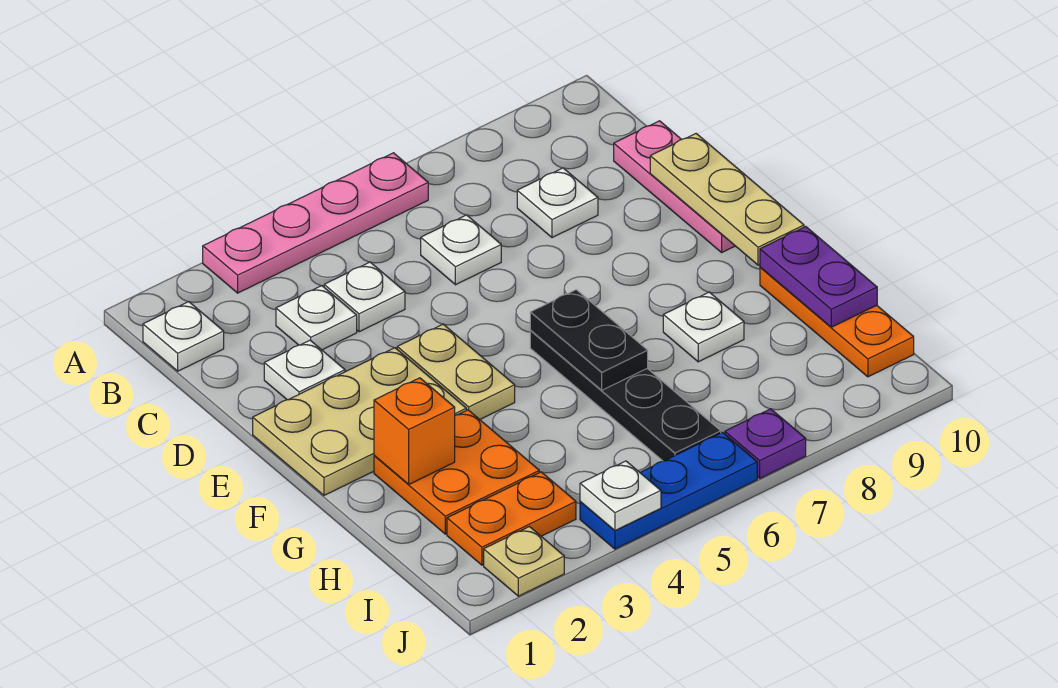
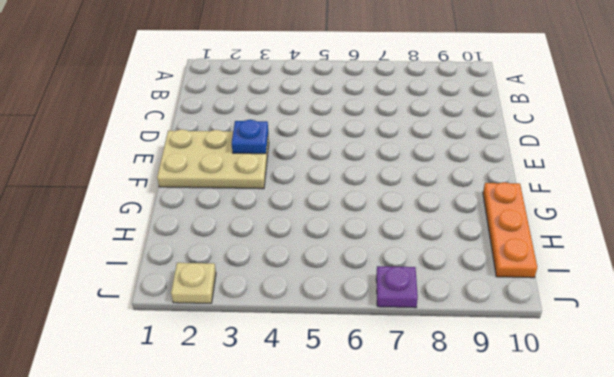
blue 1x1 plate [232,120,268,154] -> none
none -> pink 1x4 plate [203,153,428,293]
none -> white 1x1 plate [143,302,224,371]
none -> white 1x1 plate [276,286,357,350]

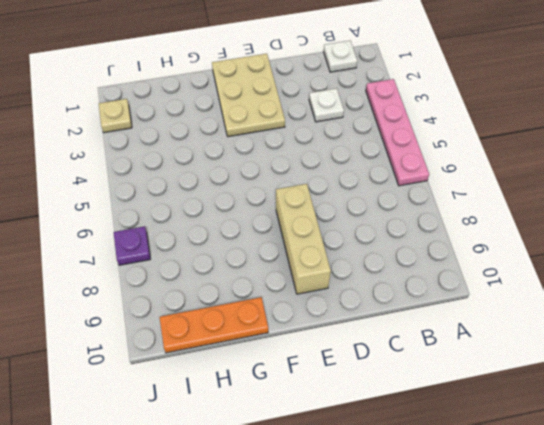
tan 1x3 brick [276,184,331,294] -> none
none -> white 1x1 plate [324,262,405,332]
none -> white 1x1 plate [421,215,501,285]
none -> white 1x1 plate [517,168,598,238]

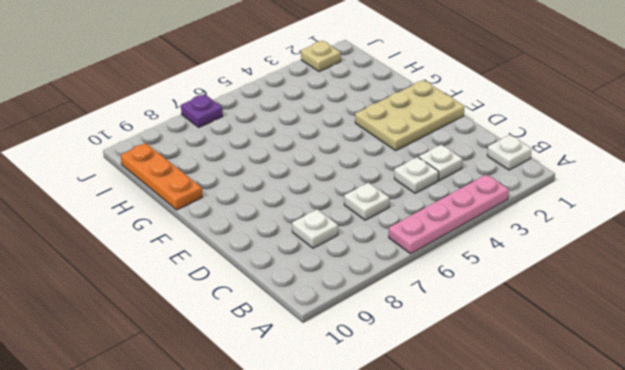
none -> pink 1x3 plate [614,121,735,252]
none -> white 1x1 plate [264,340,345,400]
none -> tan 1x2 plate [397,324,515,419]

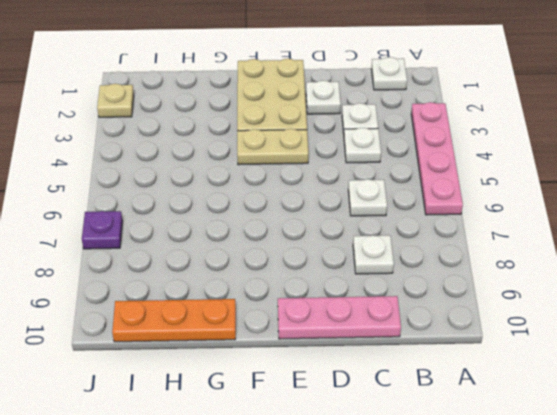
none -> black 1x4 plate [530,331,721,461]
none -> orange 2x2 plate [374,410,539,534]
none -> white 1x1 plate [663,292,744,362]

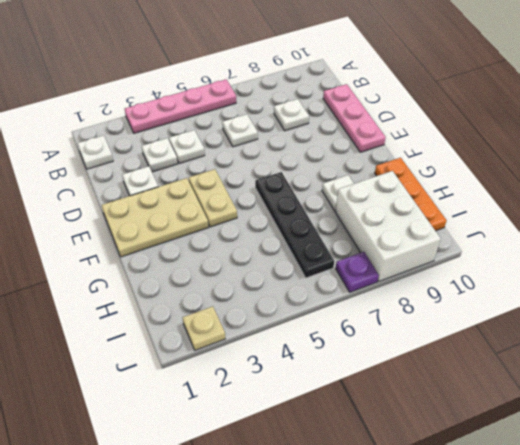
white 2x3 brick [335,171,441,281] -> none
none -> orange 2x2 plate [374,410,539,534]
none -> orange 1x2 plate [447,472,576,565]
none -> blue 1x3 plate [580,432,757,549]

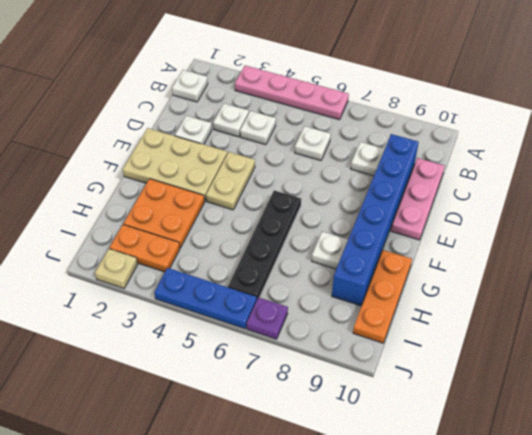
blue 1x6 brick [332,134,419,306] -> none
none -> tan 1x3 plate [650,134,804,265]
none -> black 1x2 plate [530,290,648,390]
none -> orange 1x1 brick [374,378,455,484]

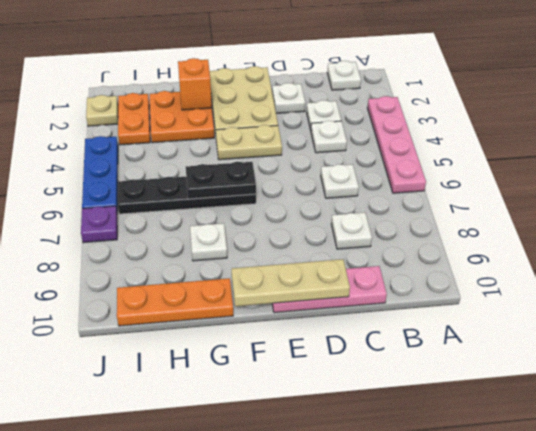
none -> purple 1x2 plate [760,227,877,327]
none -> white 1x1 plate [580,461,661,531]

